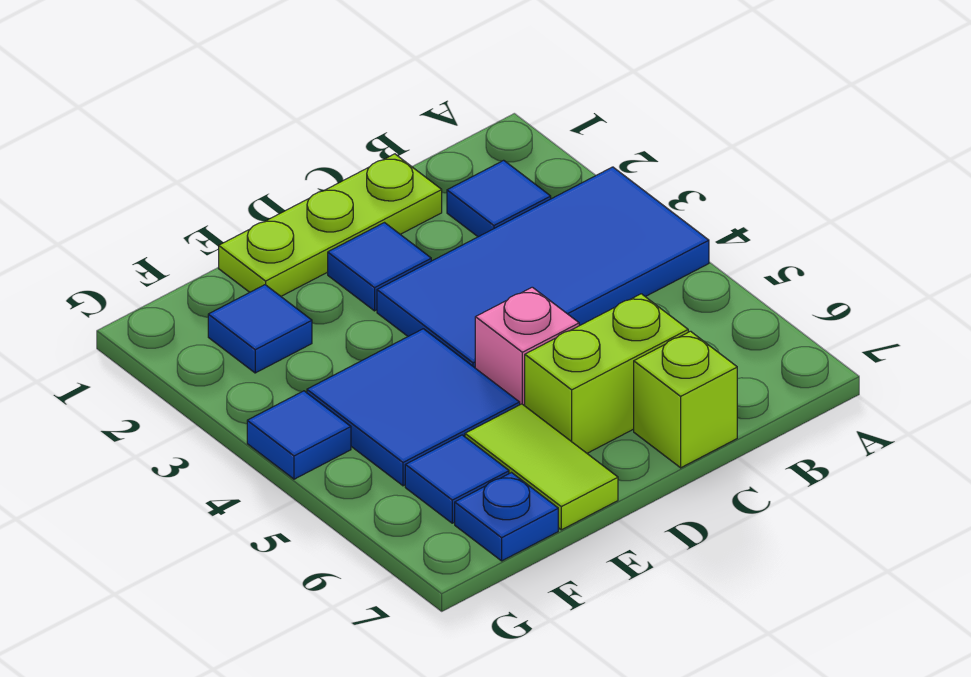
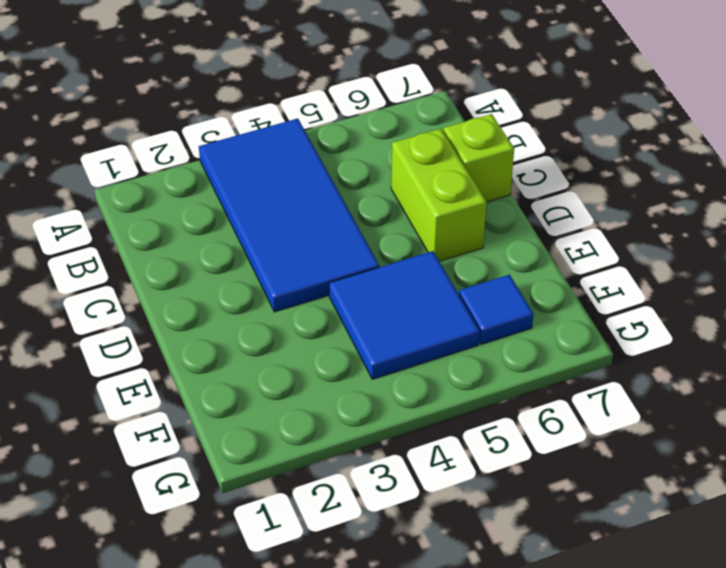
none -> blue 1x1 tile [447,160,551,237]
none -> lime 1x3 plate [219,154,442,296]
none -> blue 1x1 tile [328,223,431,311]

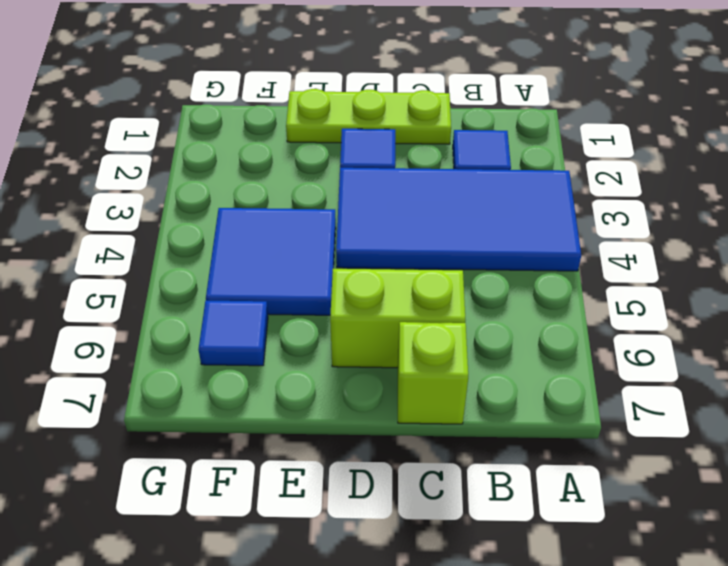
none -> pink 1x1 brick [475,287,579,406]
none -> lime 1x2 tile [465,404,618,530]
none -> blue 1x1 tile [208,285,312,373]

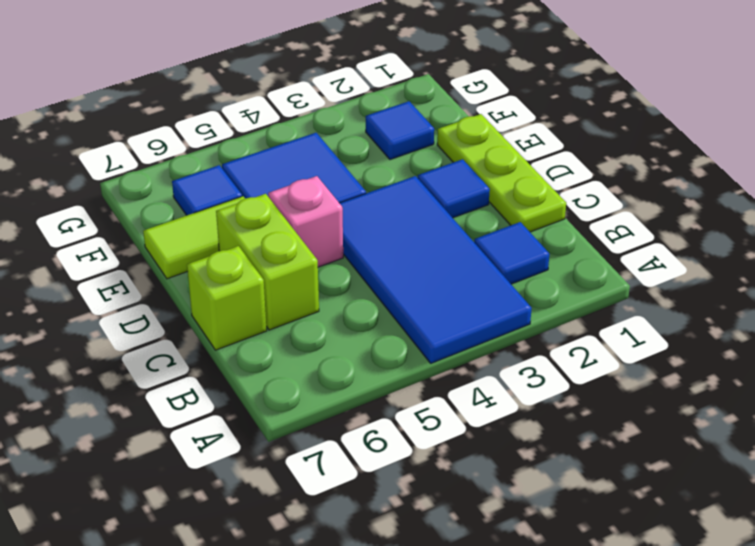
none -> blue 1x1 plate [455,473,558,561]
none -> blue 1x1 tile [247,391,351,479]

